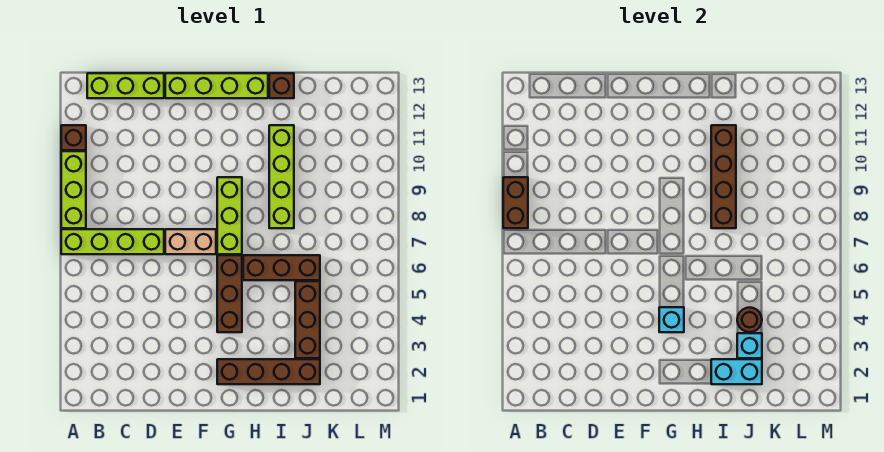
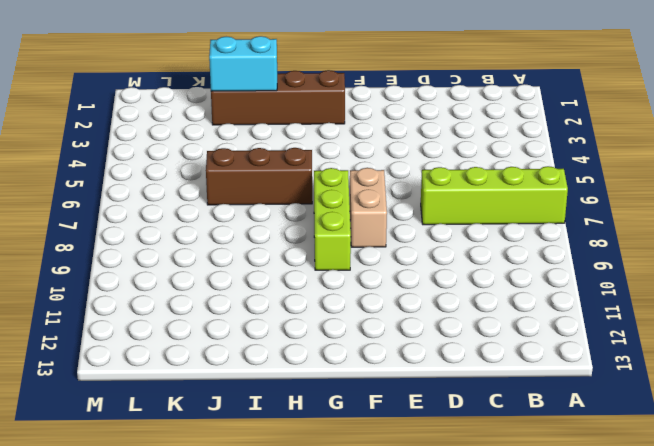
tan 1x2 brick [350,168,387,247] -> tan 1x2 brick turned to [165,229,216,254]
none -> lime 1x3 brick [61,151,86,228]
none -> brown 1x1 brick [61,125,86,150]
none -> lime 1x3 brick [87,73,164,98]

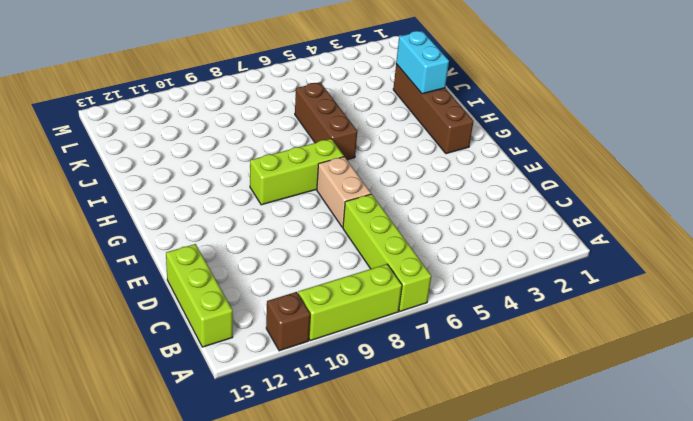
none -> lime 1x4 brick [165,73,268,98]
none -> brown 1x3 brick [217,255,242,332]
none -> lime 1x4 brick [269,125,294,228]

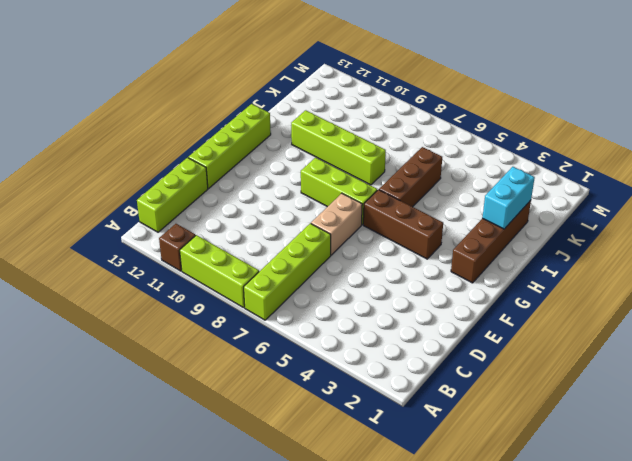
none -> brown 1x1 brick [269,73,294,98]
none -> brown 1x3 brick [295,281,320,358]
none -> brown 1x2 brick [503,177,528,228]

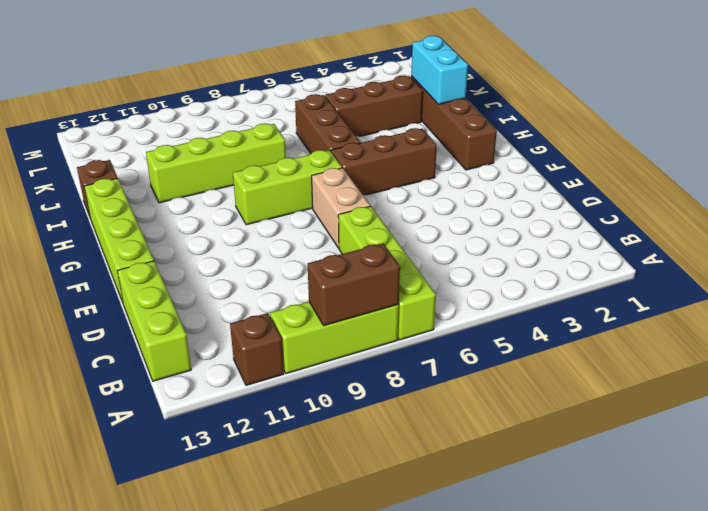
none -> cyan 1x1 brick [659,307,684,332]
none -> brown 1x4 brick [711,125,736,228]
none -> cyan 1x1 brick [737,333,762,358]

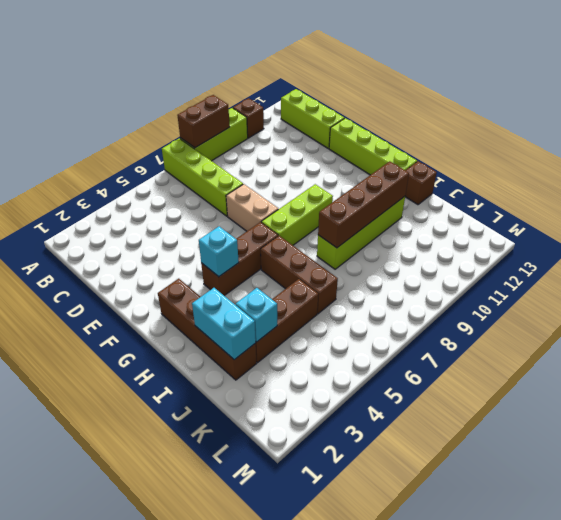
none -> brown 1x1 round brick [737,307,762,332]

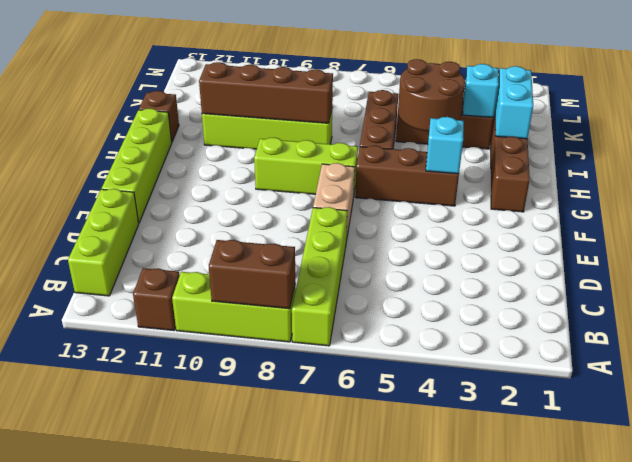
brown 2x2 round brick [398,59,465,131] -> brown 1x1 round brick [737,307,762,332]

